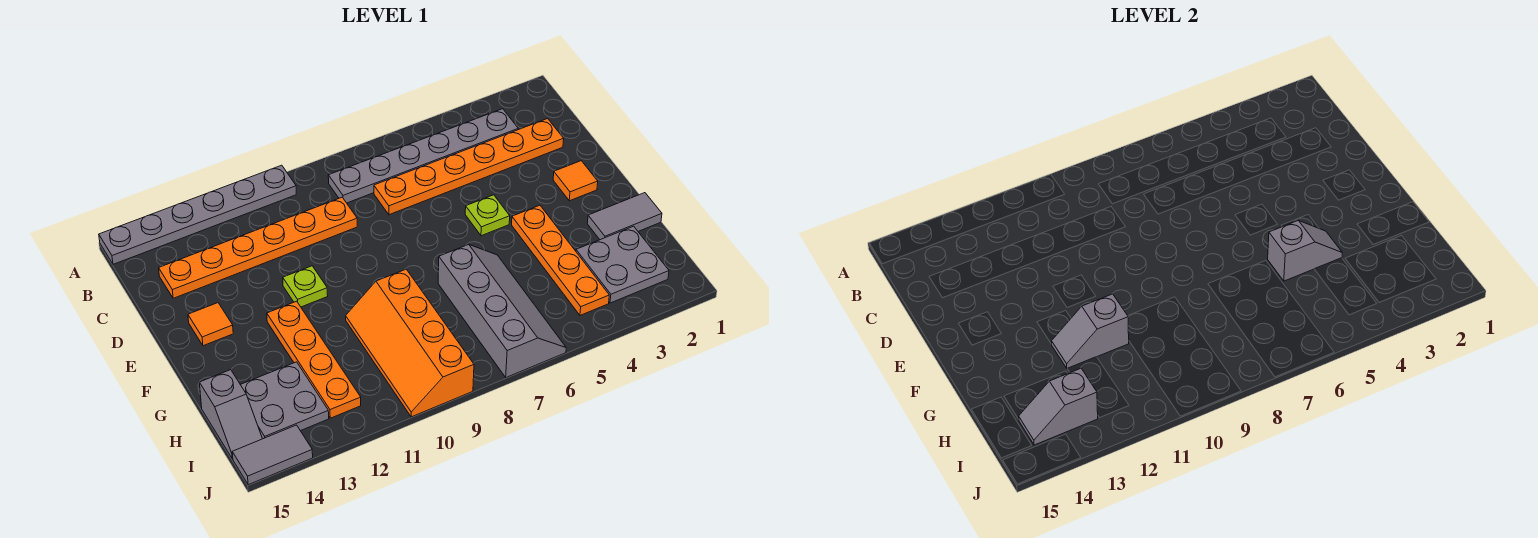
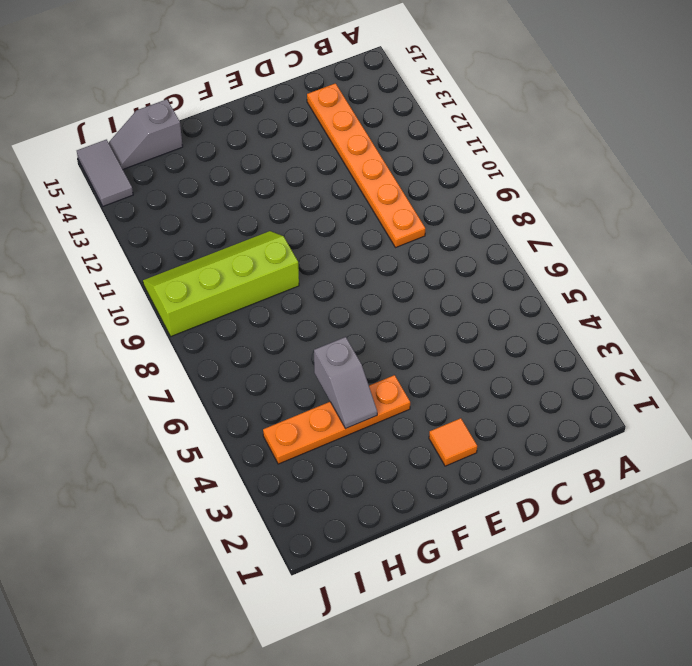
lime 2x4 slope [143,231,299,336] -> orange 2x4 slope [346,269,474,417]
none -> grey 1x6 plate [99,165,296,264]
none -> grey 1x6 plate [328,109,518,203]
none -> orange 1x6 plate [374,119,564,215]

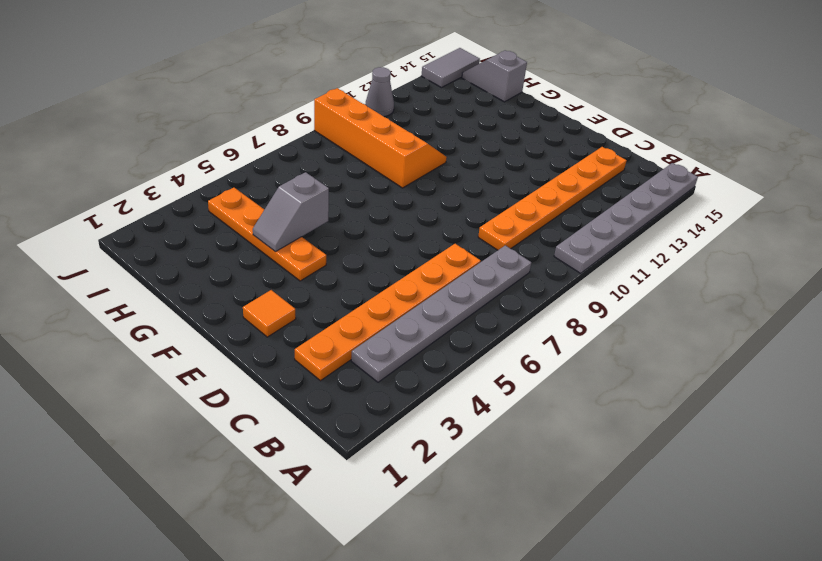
grey 1x1 cone [366,67,394,116] -> none
none -> lime 1x1 plate [465,195,510,236]
none -> lime 1x1 plate [283,266,328,307]
none -> orange 1x1 tile [188,303,233,346]

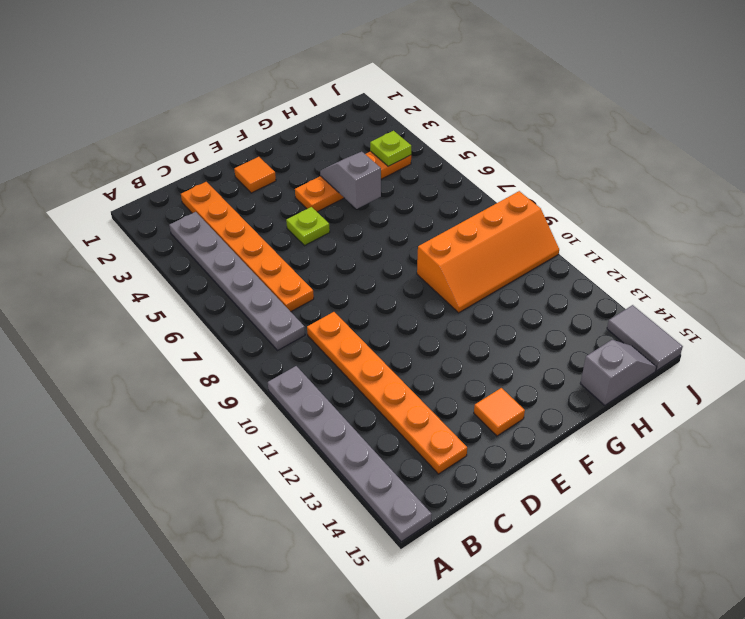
lime 1x1 plate [370,131,411,166] -> lime 1x1 plate moved to [283,266,328,307]
none -> orange 1x4 plate [267,301,361,418]
none -> grey 1x2 tile [587,193,662,240]
none -> grey 2x4 slope [438,244,566,377]

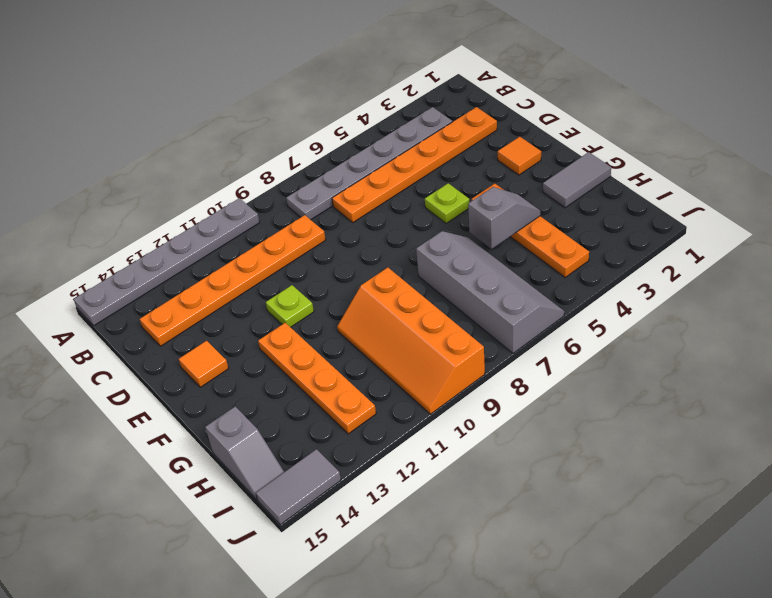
none -> grey 2x2 plate [576,226,669,303]
none -> grey 2x2 plate [240,362,329,439]
none -> grey 1x2 slope [1052,294,1129,369]

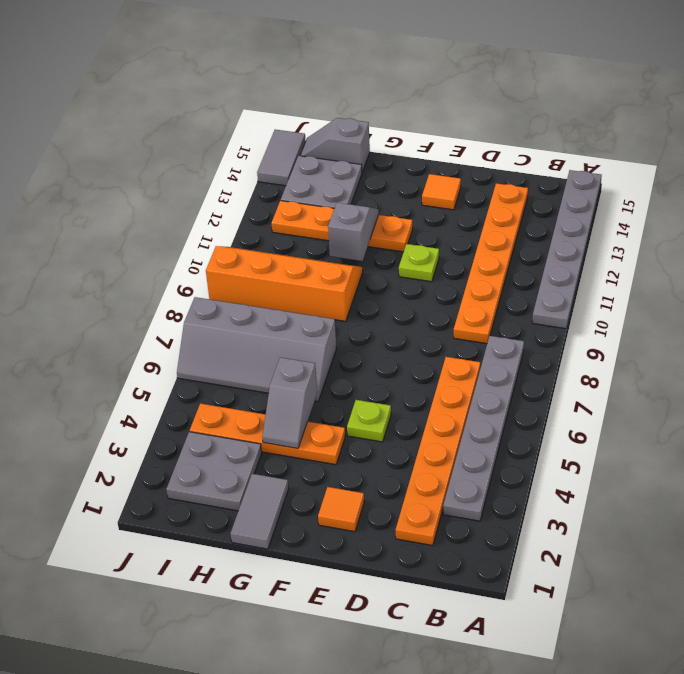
none -> grey 1x2 slope [1019,369,1098,445]

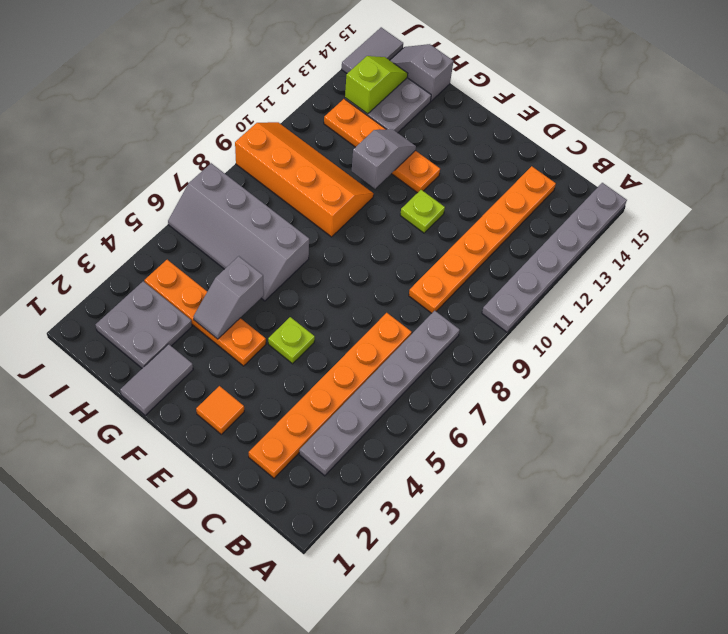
lime 1x2 slope [345,56,408,114] -> grey 1x2 slope [1019,369,1098,445]
none -> orange 1x1 tile [188,303,233,346]

